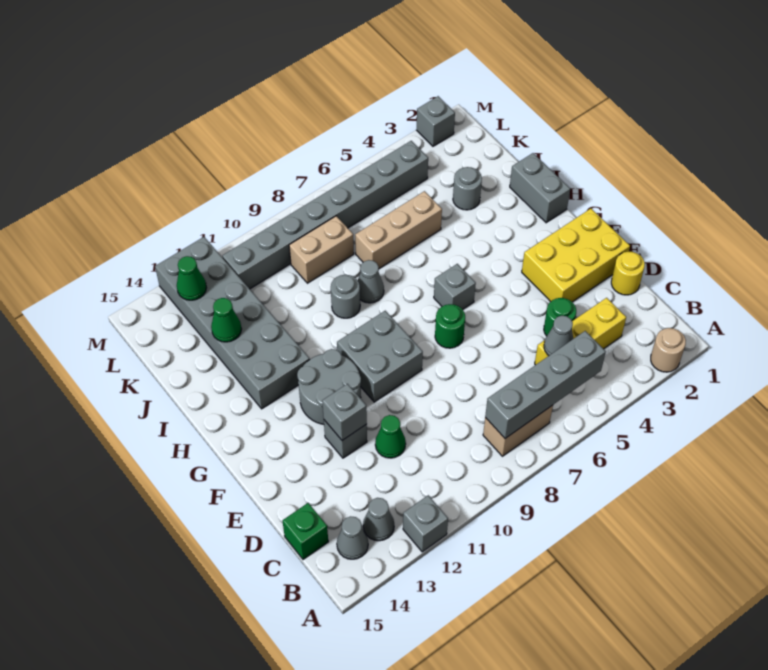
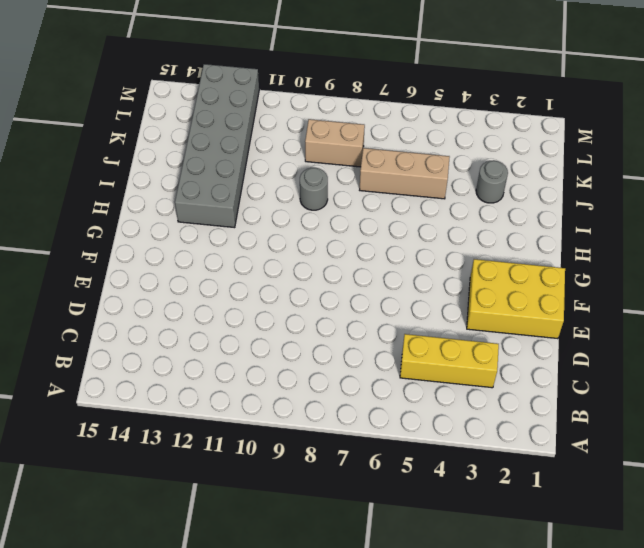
none -> tan 1x1 round brick [651,328,686,372]
none -> grey 1x1 brick [403,495,448,552]
none -> tan 1x2 brick [483,405,553,456]
none -> grey 1x1 cone [363,498,394,541]

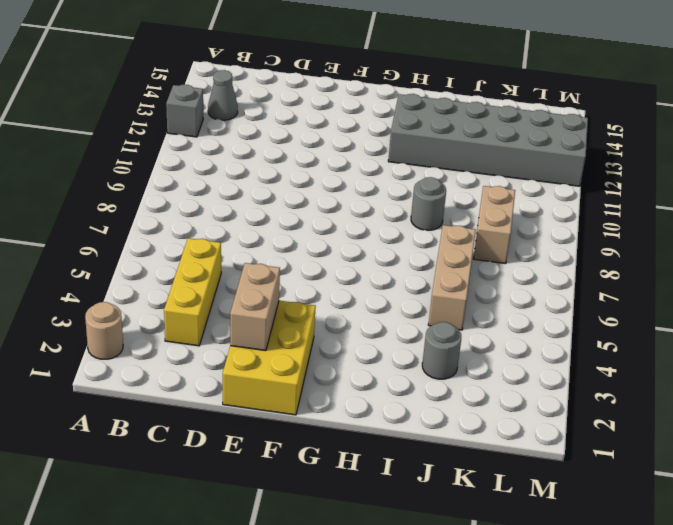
tan 1x2 brick [230,263,280,351] -> tan 1x2 brick moved to [483,405,553,456]
none -> grey 1x1 cone [337,516,368,559]
none -> green 1x1 brick [282,503,328,560]
none -> yellow 1x1 round brick [611,252,645,295]
none -> green 1x1 round brick [544,298,576,336]

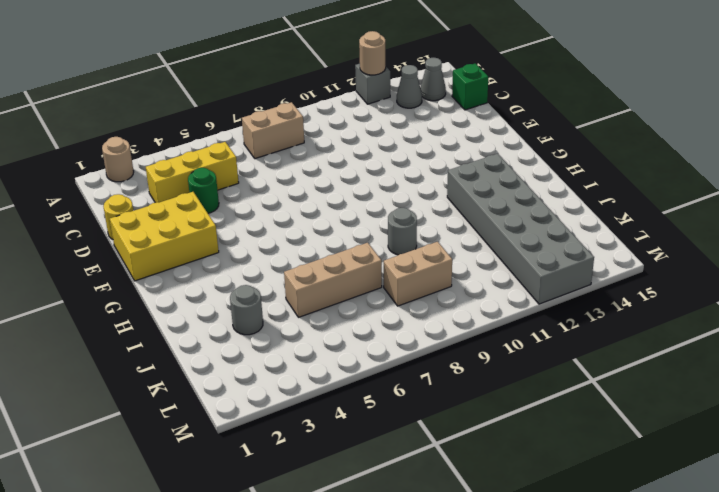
tan 1x1 round brick [359,31,386,75] -> none
none -> green 1x1 cone [375,415,406,458]
none -> grey 1x1 brick [324,420,367,458]
none -> green 1x1 round brick [435,304,465,348]
none -> grey 2x2 brick [337,311,423,402]

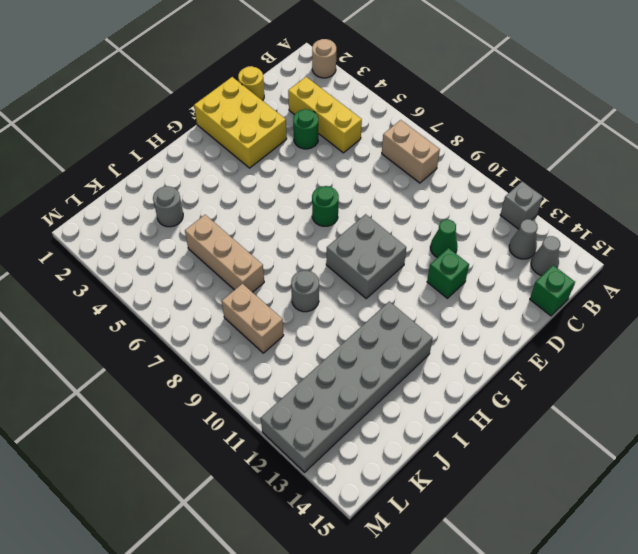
green 1x1 brick [427,248,469,298] -> grey 1x1 brick [324,420,367,458]
none -> grey 2x2 round brick [297,349,361,424]
none -> grey 1x1 brick [434,264,476,310]
none -> grey 1x2 brick [510,153,570,223]
none -> grey 1x1 cone [358,260,384,303]

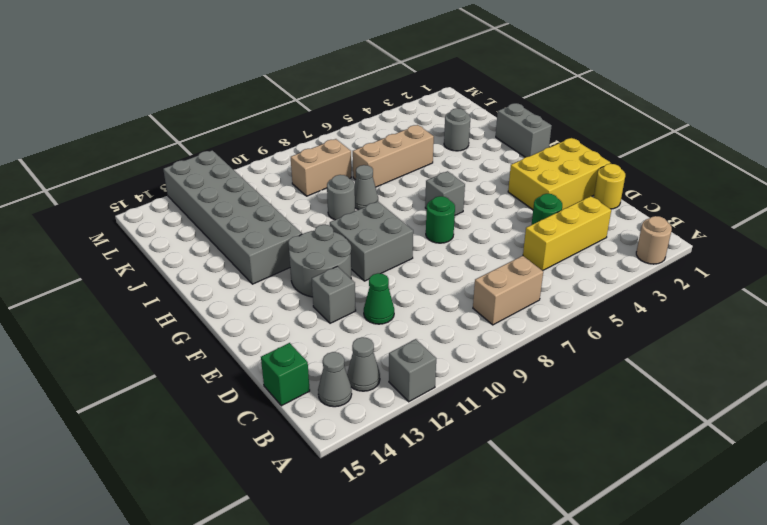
none -> grey 1x8 brick [222,141,428,289]
none -> grey 1x1 brick [417,96,455,146]
none -> grey 1x4 brick [485,331,606,439]
none -> grey 1x1 cone [544,316,573,356]

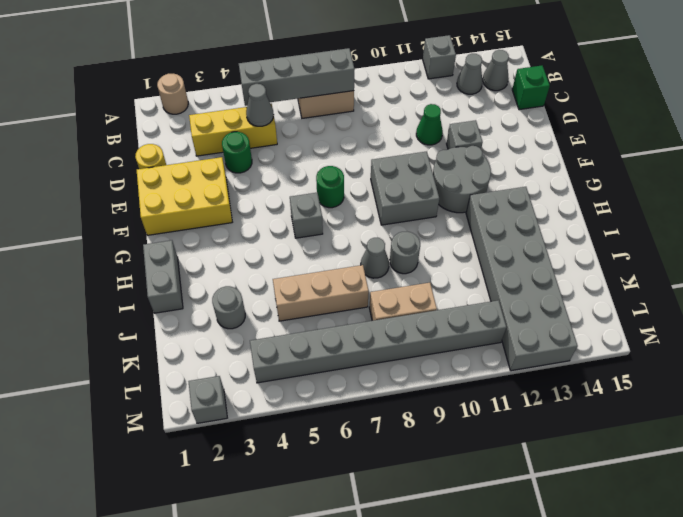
none -> grey 1x1 brick [322,384,367,440]
none -> green 1x1 cone [211,298,241,342]
none -> green 1x1 cone [177,256,206,300]

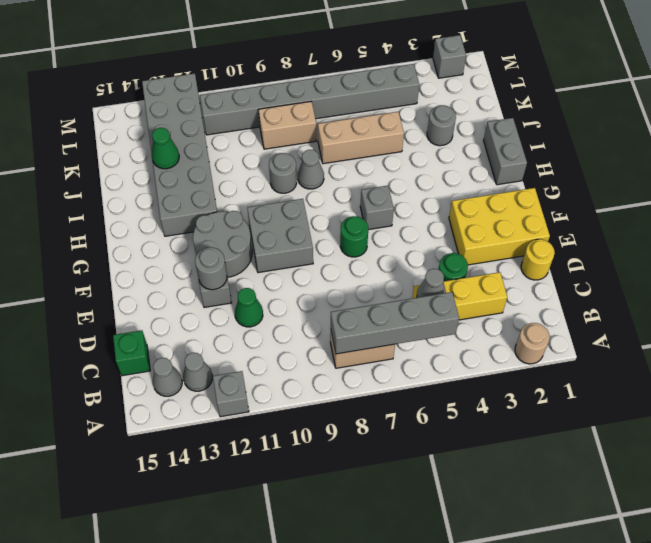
grey 1x1 round brick [195,247,227,290] -> grey 1x1 brick [322,384,367,440]
none -> green 1x1 cone [177,256,206,300]

